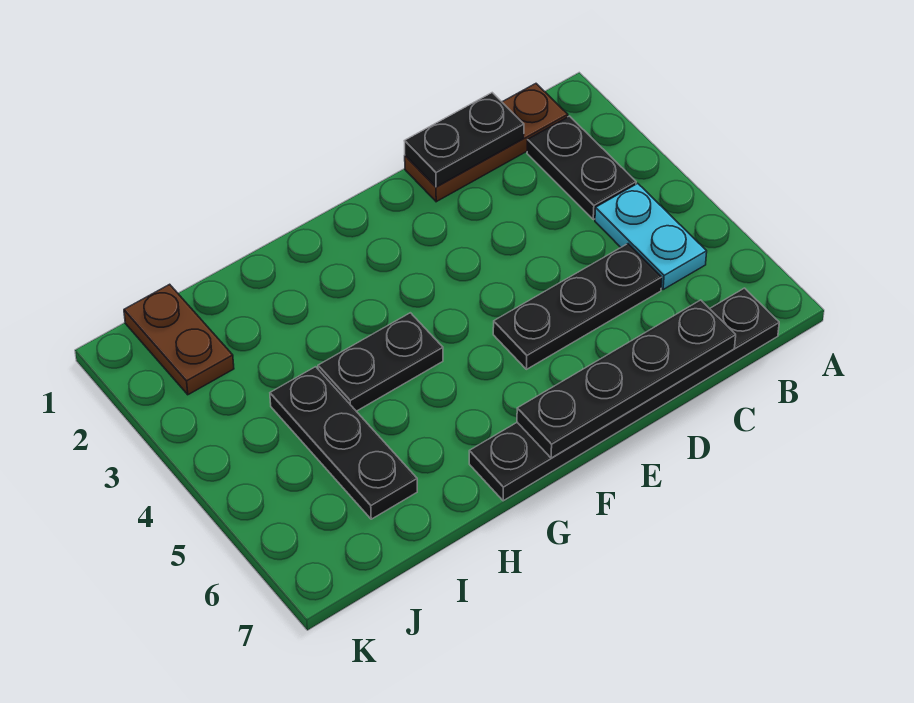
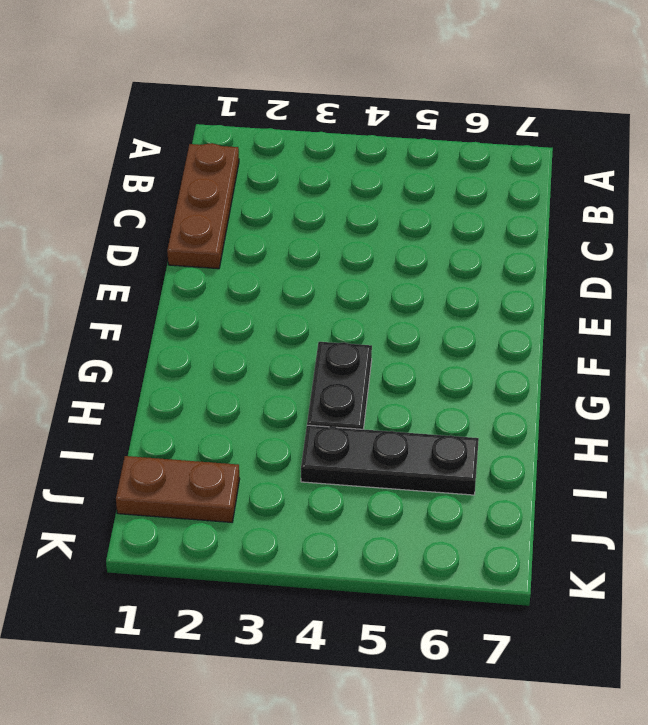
none -> black 1x2 plate [527,116,636,220]
none -> cyan 1x2 plate [595,183,707,290]

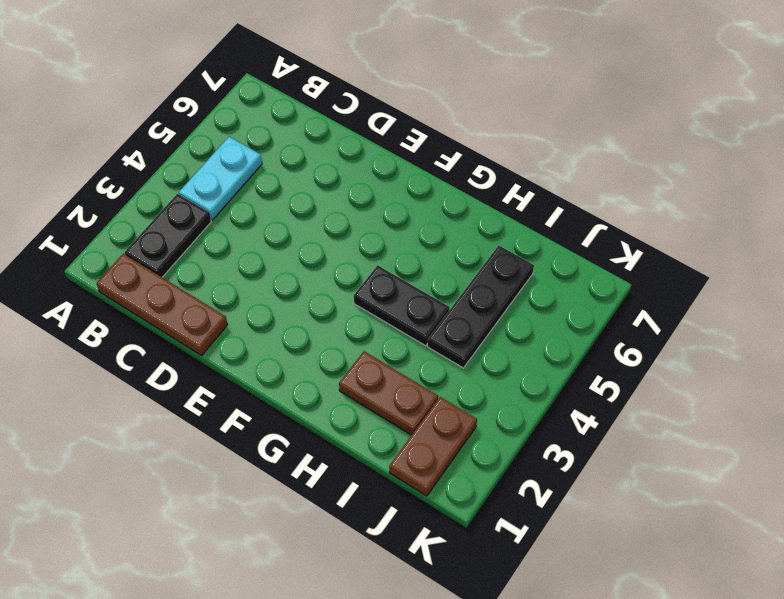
brown 1x2 plate [339,351,438,435] -> none
none -> black 1x6 plate [469,288,779,501]
none -> black 1x3 plate [493,244,662,369]

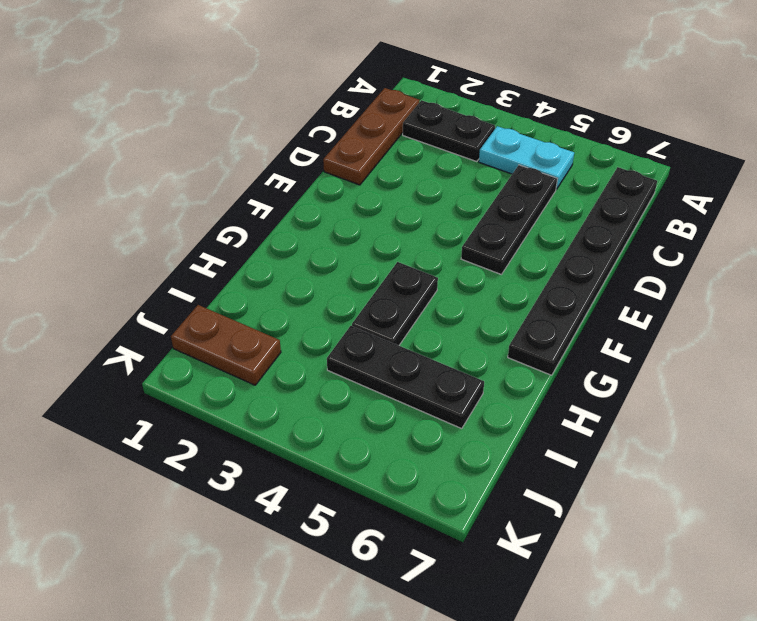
none -> black 1x2 plate [405,93,524,187]
none -> black 1x4 plate [517,300,736,458]

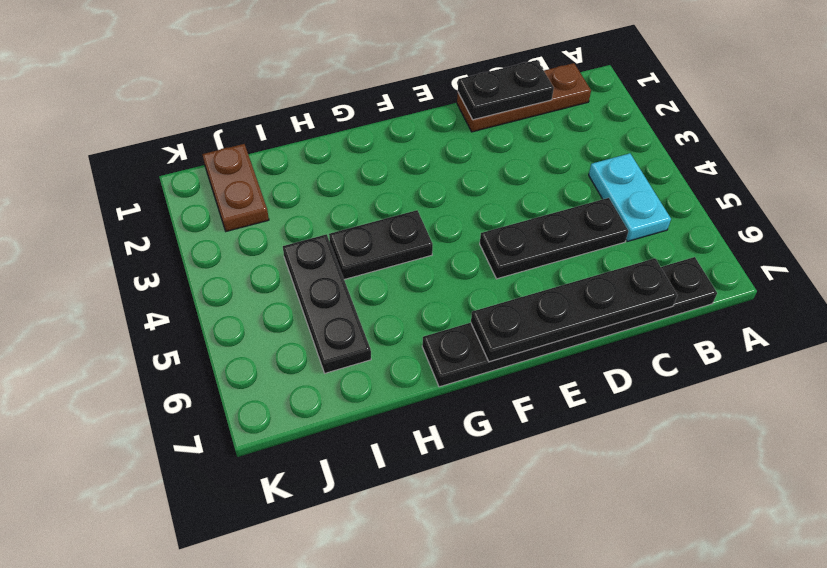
none -> black 1x2 plate [527,116,636,220]

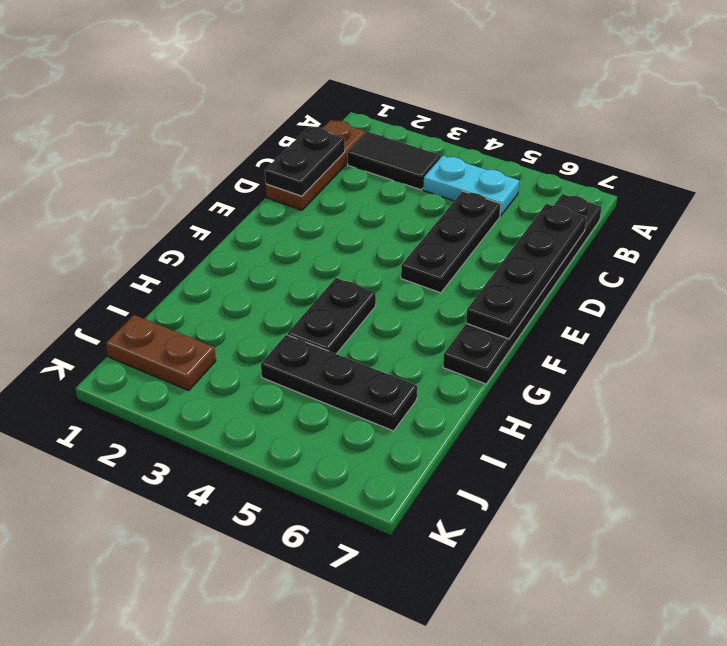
black 1x2 tile [348,132,441,190] -> black 1x2 plate [527,116,636,220]

